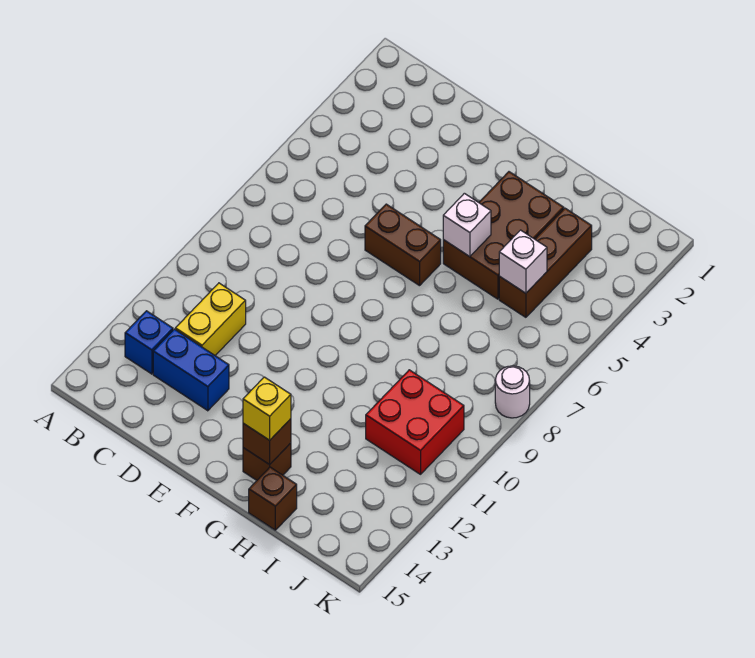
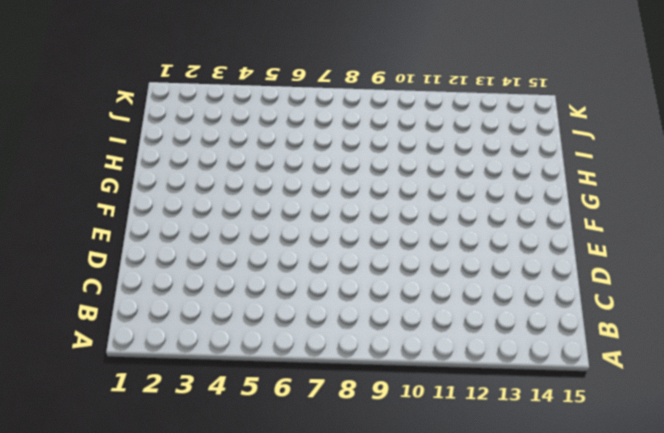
none -> blue 1x1 brick [125,311,173,374]
none -> yellow 1x2 brick [175,283,246,356]
none -> blue 1x2 brick [153,329,229,411]

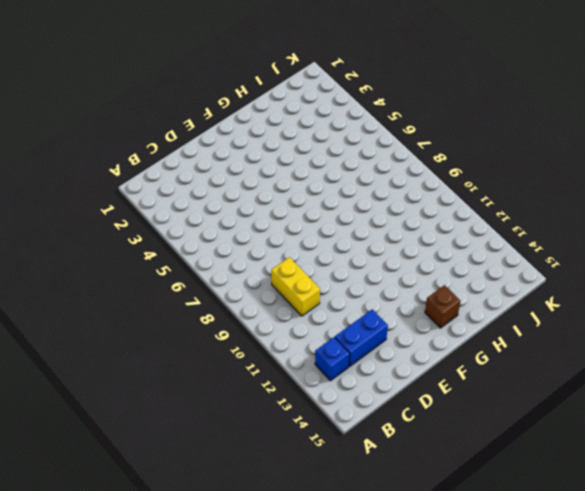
yellow 1x2 brick [271,257,320,316] -> yellow 1x2 brick moved to [175,283,246,356]
none -> brown 1x2 brick [365,204,441,286]
none -> brown 2x3 brick [443,172,564,299]
none -> brown 1x1 brick [249,467,297,530]

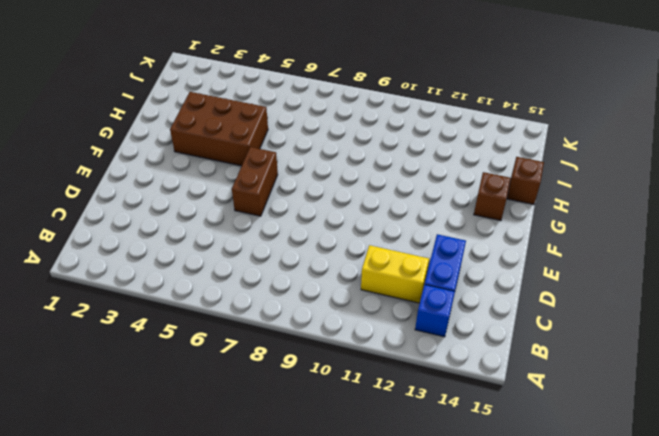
none -> brown 1x3 brick [499,208,592,317]
none -> red 2x2 brick [366,370,464,474]
none -> white 1x1 round brick [495,366,530,418]

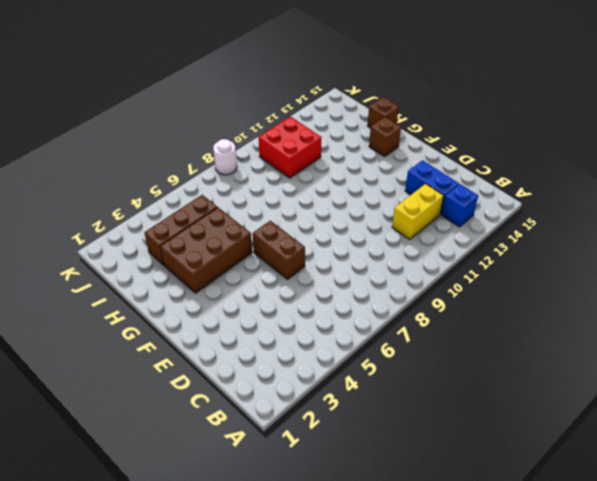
none -> white 1x1 brick [443,193,491,257]
none -> brown 1x1 brick [243,419,291,465]
none -> white 1x1 brick [499,230,547,293]

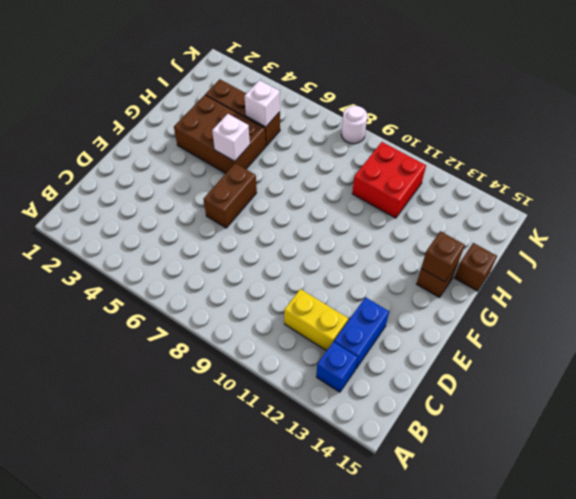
none -> yellow 1x1 brick [243,377,291,440]

